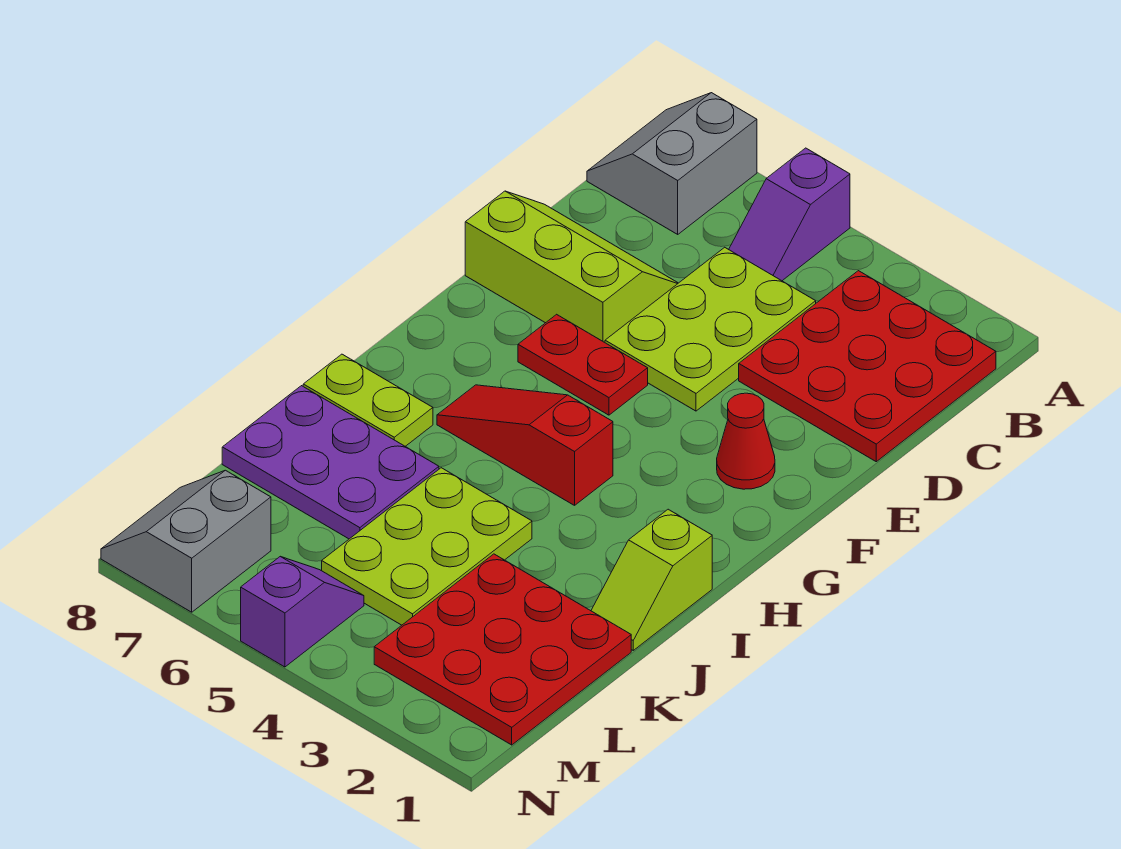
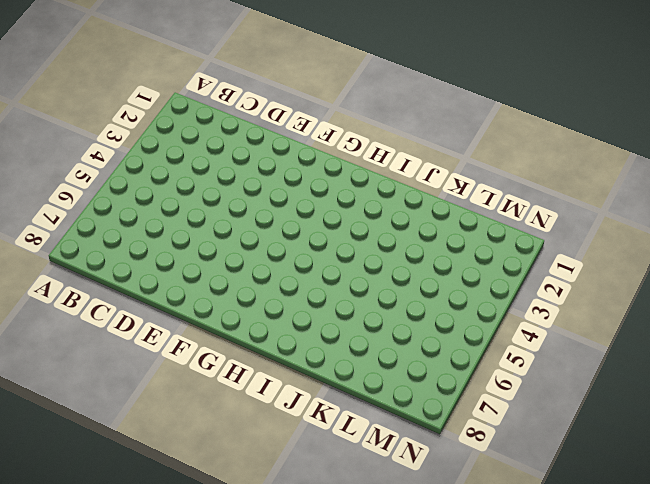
none -> purple 1x2 slope [729,148,850,281]
none -> grey 2x2 slope [587,93,757,234]
none -> red 3x3 plate [739,271,996,462]

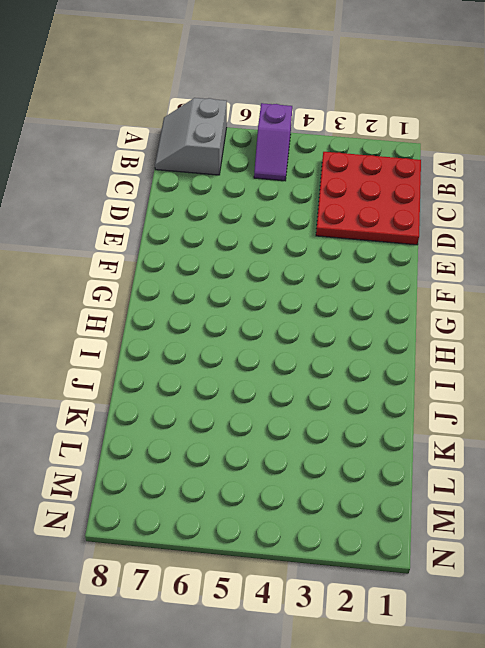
none -> lime 2x3 plate [605,247,816,411]
none -> lime 2x3 slope [465,191,678,342]
none -> red 1x1 cone [717,393,775,489]

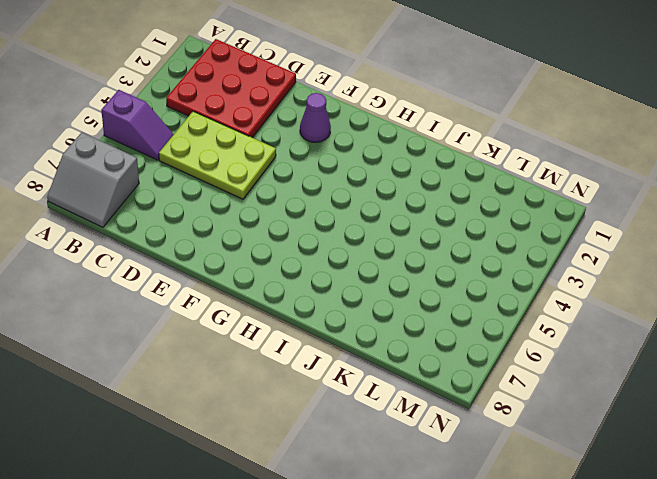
purple 1x1 cone [300,93,331,142] -> red 1x1 cone [717,393,775,489]
none -> lime 2x3 slope [465,191,678,342]
none -> red 1x2 plate [518,314,648,415]
none -> red 1x3 slope [437,385,613,505]

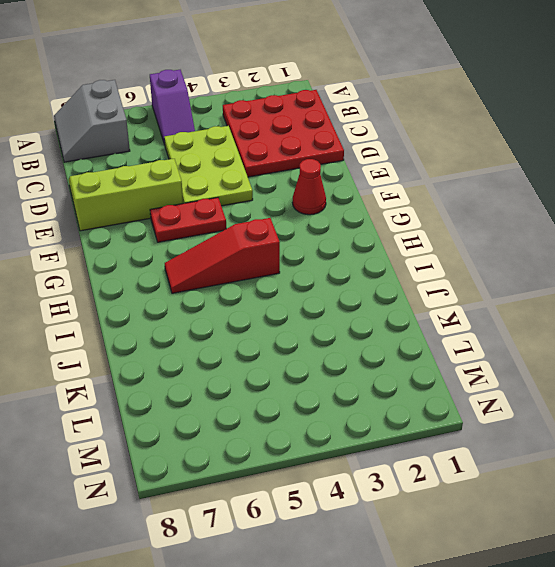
none -> lime 1x2 slope [591,509,712,650]
none -> lime 1x2 plate [303,354,433,446]
none -> lime 2x3 plate [322,468,532,625]

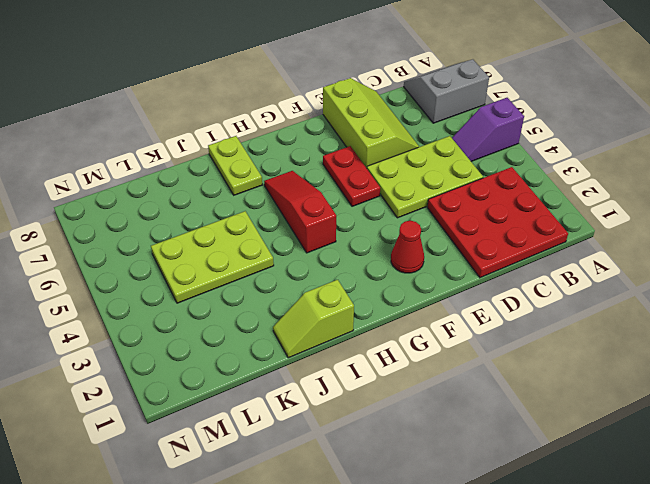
none -> purple 2x3 plate [222,386,439,539]
none -> red 3x3 plate [374,554,631,745]
none -> purple 1x2 slope [241,557,364,667]

